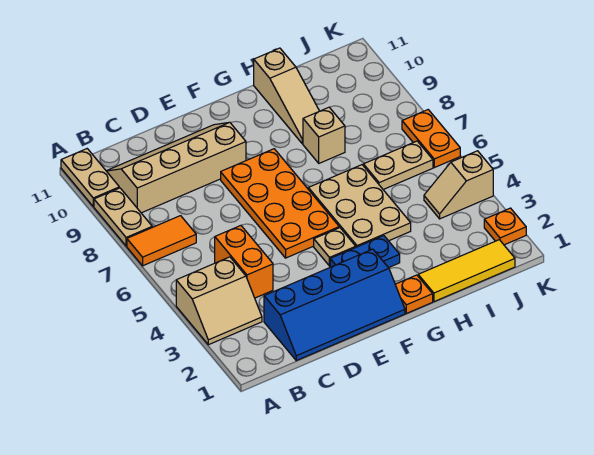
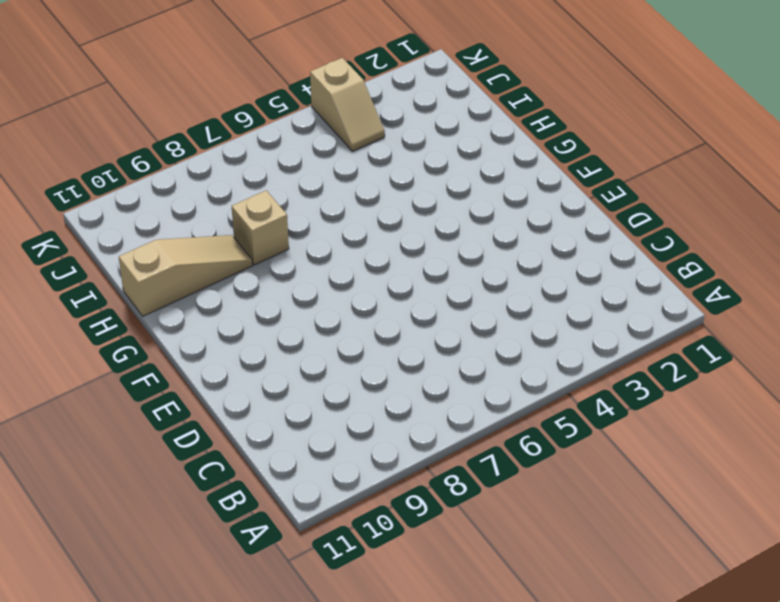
none -> tan 2x2 slope [176,257,262,345]
none -> orange 1x2 tile [127,216,196,266]
none -> tan 1x2 plate [94,188,152,246]

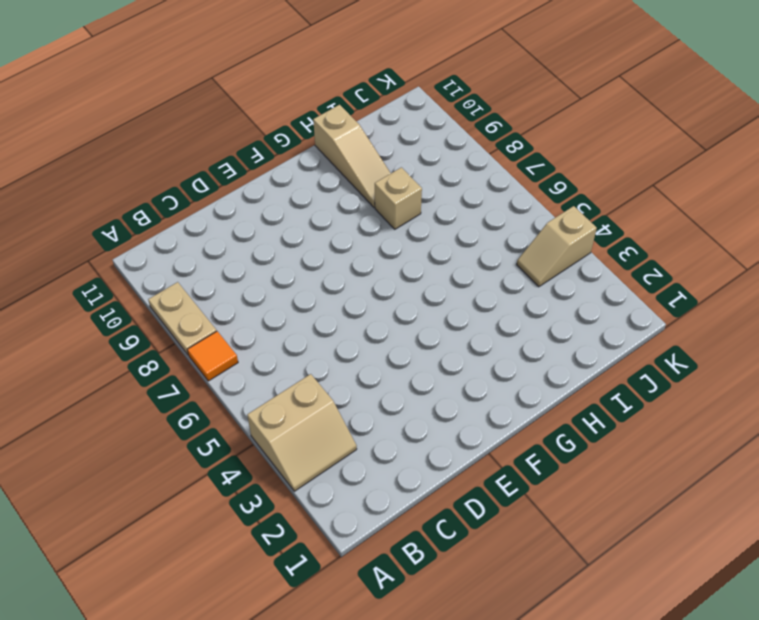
orange 1x1 tile [187,331,238,381] -> orange 1x2 tile [127,216,196,266]
none -> tan 1x2 plate [61,149,119,207]
none -> tan 2x4 slope [107,122,246,213]
none -> blue 2x4 slope [264,249,405,361]

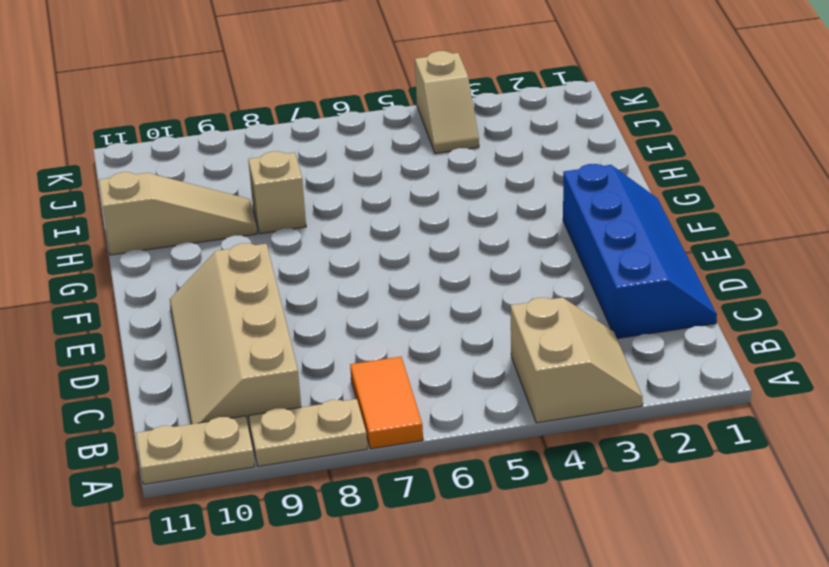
none -> orange 1x2 brick [215,226,273,298]
none -> orange 2x4 plate [221,149,339,258]
none -> blue 1x2 plate [330,236,400,268]

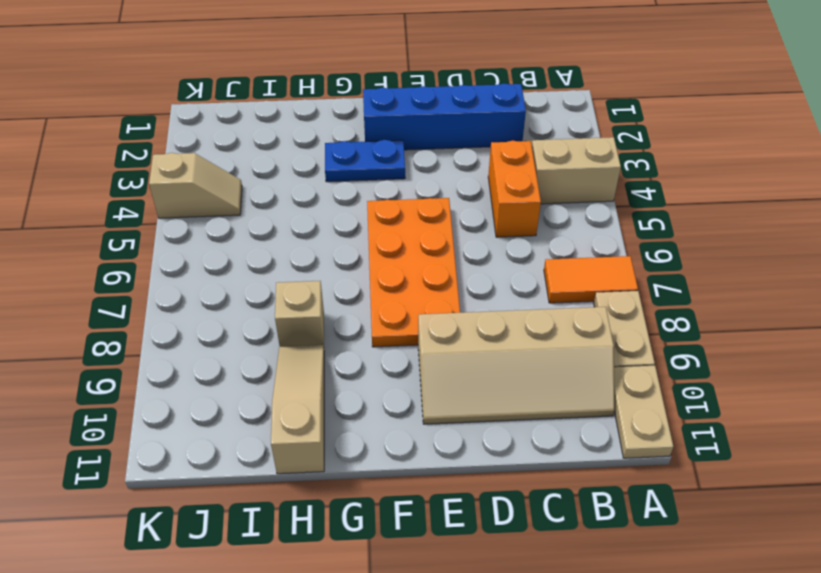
none -> tan 1x1 plate [314,228,356,266]
none -> orange 1x1 plate [395,275,433,313]
none -> tan 2x3 plate [308,165,411,247]

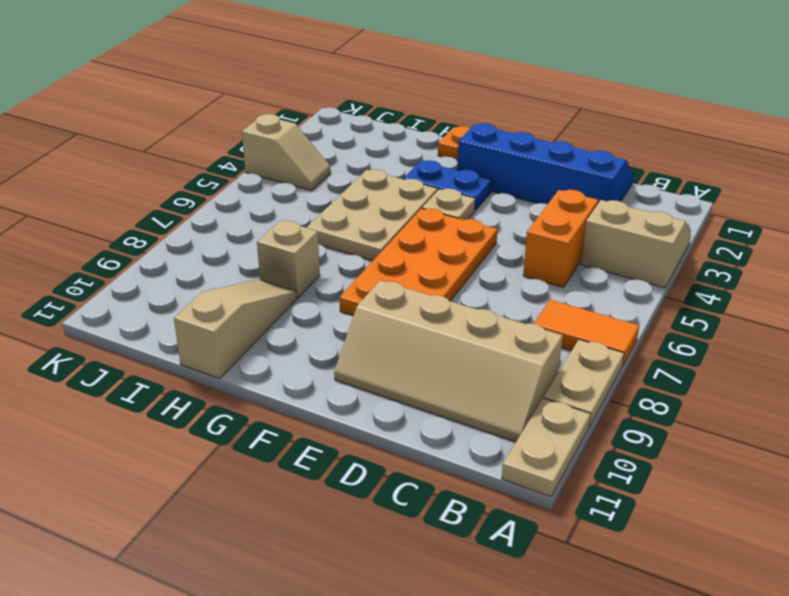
none -> yellow 1x3 tile [418,240,515,302]
none -> tan 1x2 plate [364,141,433,190]
none -> orange 1x1 plate [484,208,526,245]

